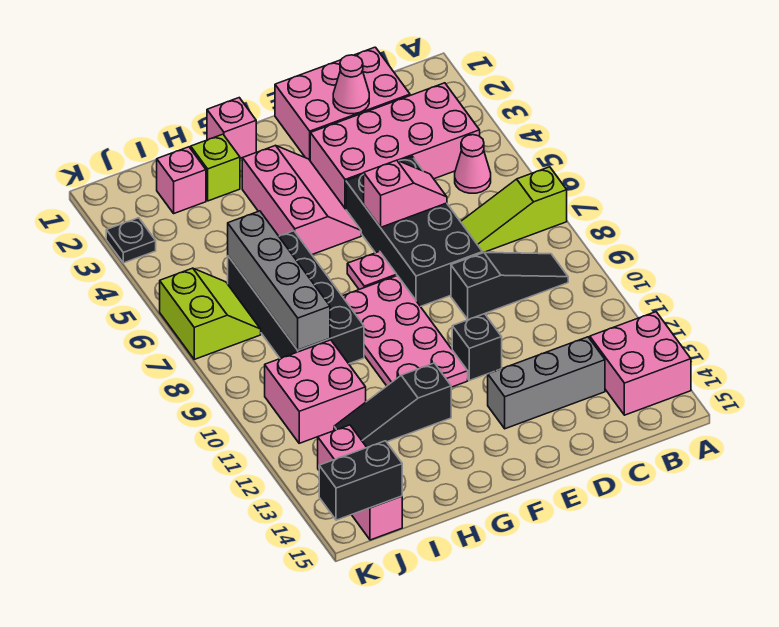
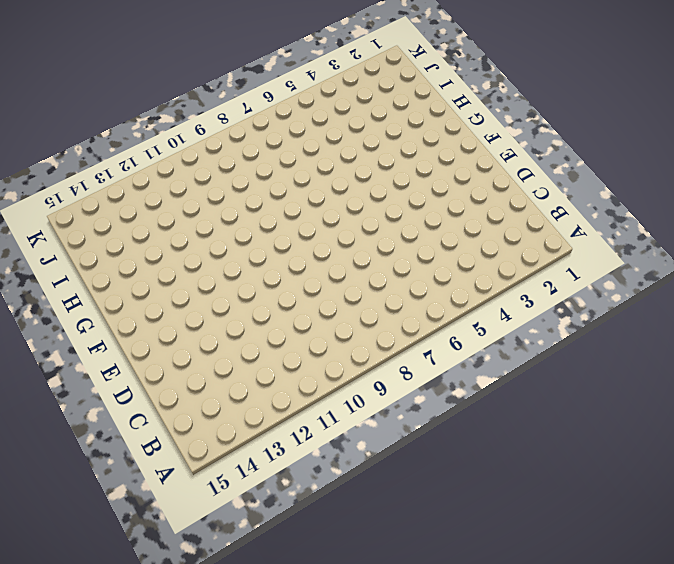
none -> lime 1x3 slope [461,167,567,253]
none -> pink 2x2 brick [590,312,691,415]
none -> pink 2x4 brick [310,83,480,209]

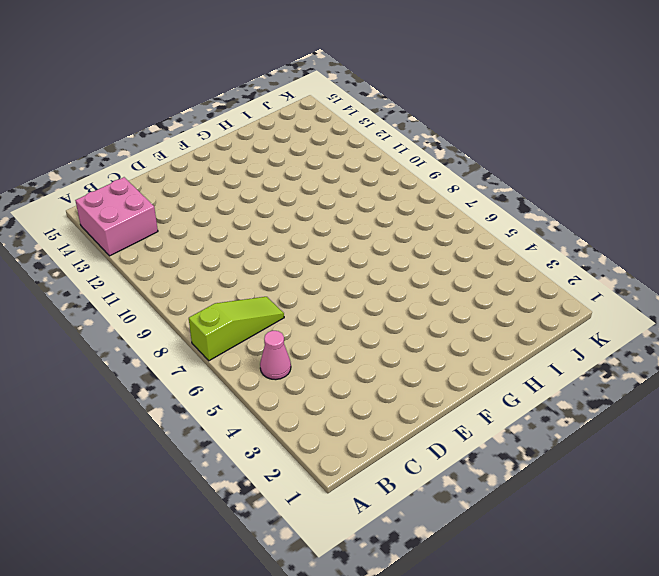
none -> pink 2x4 brick [310,83,480,209]
none -> black 1x3 slope [451,252,568,320]
none -> pink 2x3 brick [275,47,410,160]

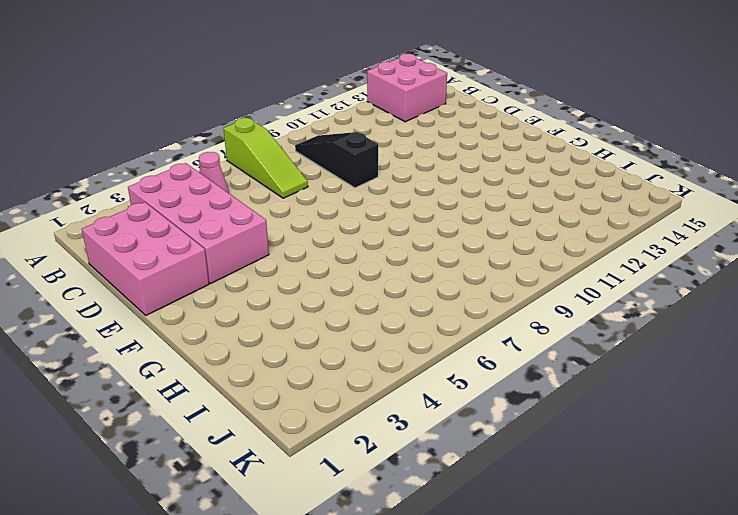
none -> grey 1x3 brick [488,337,605,429]
none -> black 2x4 brick [346,157,482,307]
none -> black 1x1 brick [452,314,502,380]

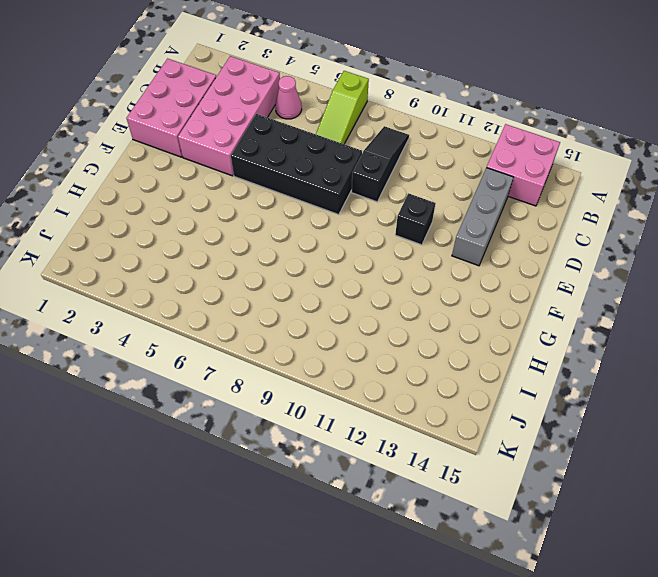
none -> pink 2x3 slope [242,145,361,254]
none -> pink 1x1 plate [347,251,397,289]
none -> pink 2x4 plate [342,276,468,387]

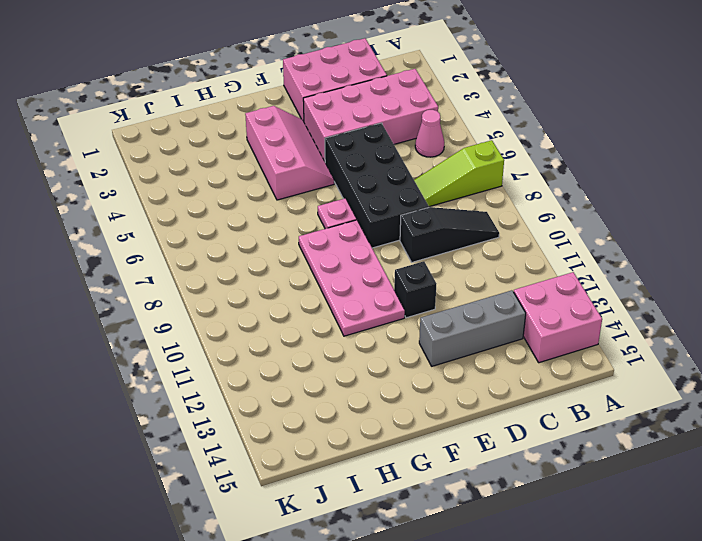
none -> pink 1x1 brick [207,98,256,158]
none -> black 1x3 slope [334,363,451,447]
none -> lime 1x1 brick [190,134,240,201]

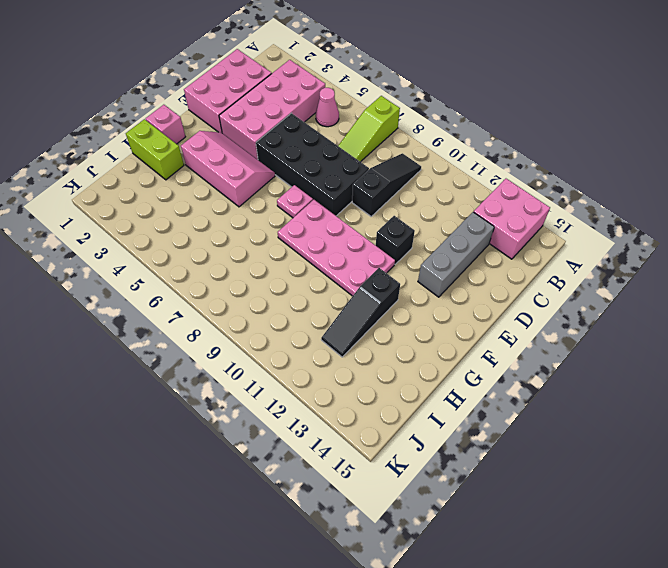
lime 1x2 brick [126,119,184,180] -> lime 1x1 brick [190,134,240,201]
none -> black 2x4 brick [228,231,364,364]
none -> pink 1x1 brick [157,147,206,213]
none -> pink 2x2 brick [265,340,366,443]

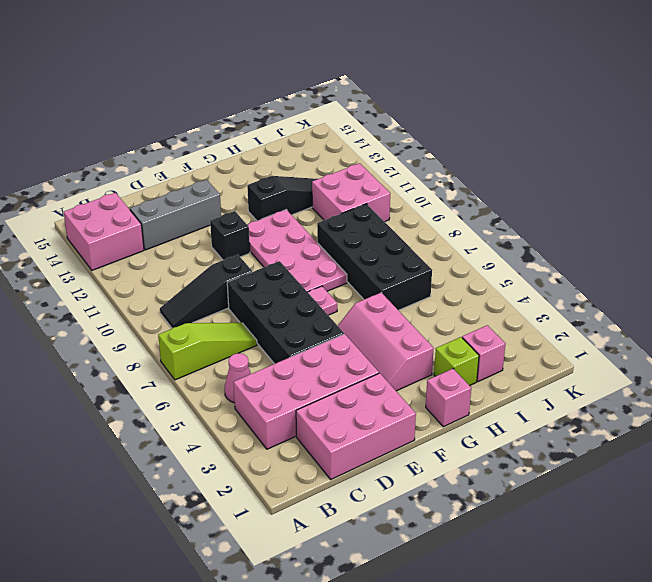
none -> lime 2x2 slope [160,268,261,359]
none -> pink 1x3 brick [318,425,402,540]
none -> black 1x1 plate [106,218,156,263]

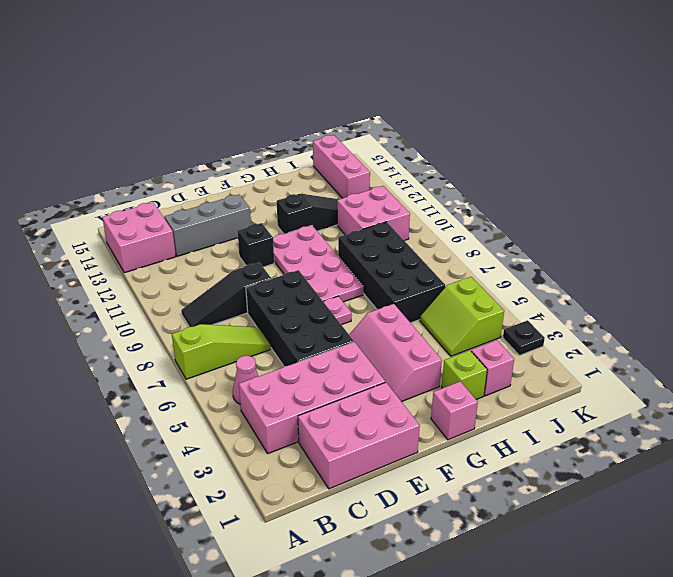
lime 2x2 slope [420,277,504,356] -> lime 2x2 slope moved to [160,268,261,359]
none -> pink 1x1 cone [333,55,369,114]
none -> pink 1x2 slope [364,160,447,227]
none -> grey 1x4 brick [228,211,330,350]

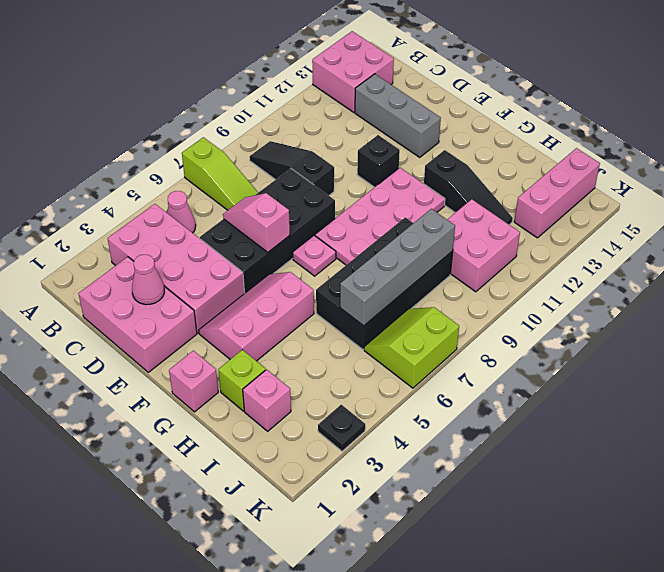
none -> black 1x2 brick [319,441,402,520]

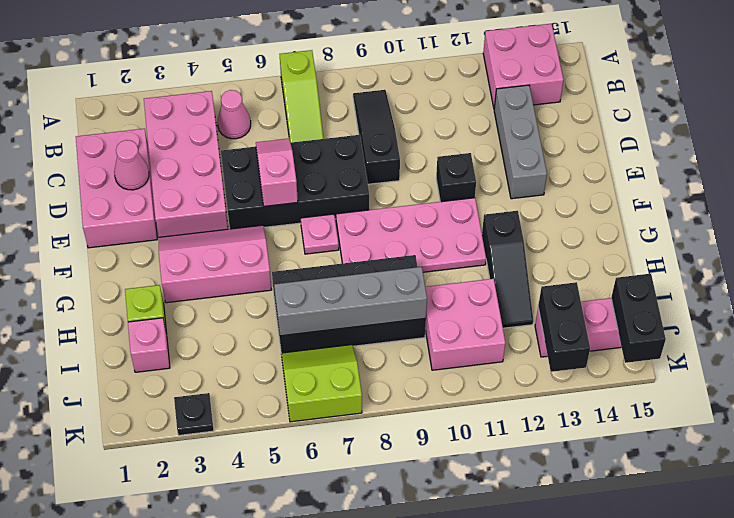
black 1x2 brick [538,282,590,372] -> none
none -> pink 1x1 brick [207,98,256,158]

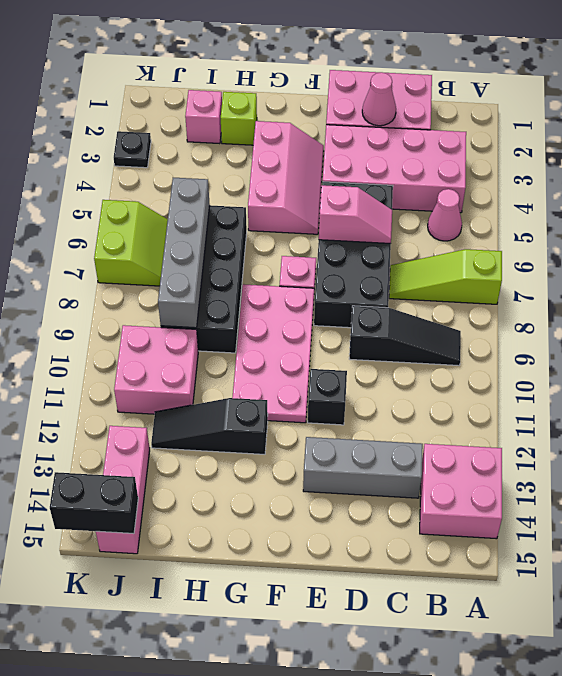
none -> pink 1x1 brick [207,98,256,158]

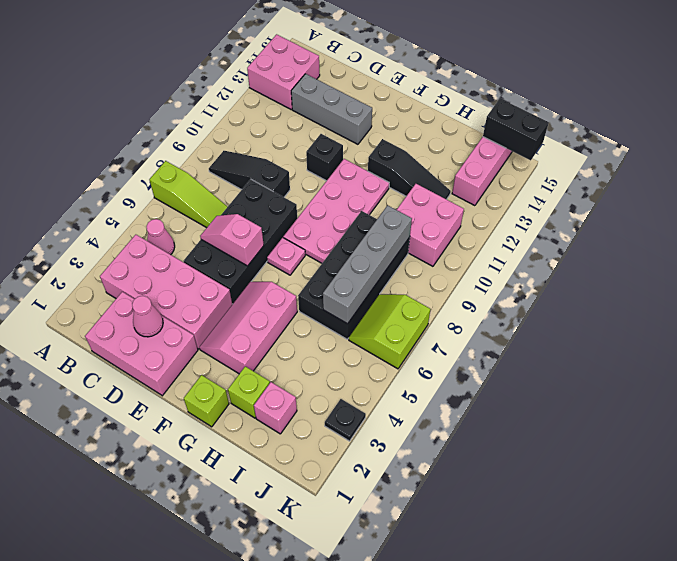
lime 1x1 brick [184,375,229,427] -> pink 1x1 brick [207,98,256,158]

